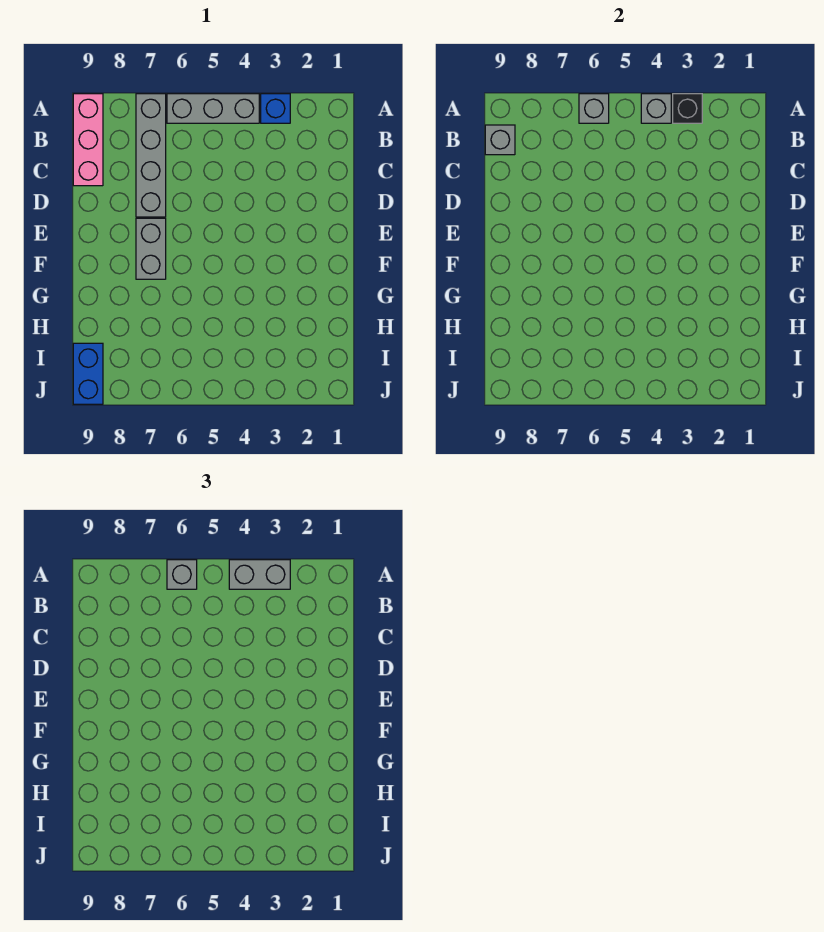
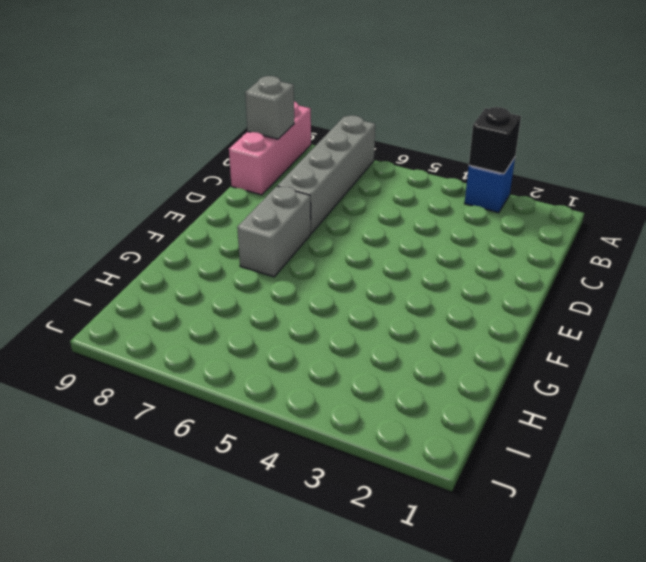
none -> grey 1x3 brick [167,94,259,123]
none -> blue 1x2 brick [73,343,103,404]
none -> grey 1x1 brick [641,94,671,123]

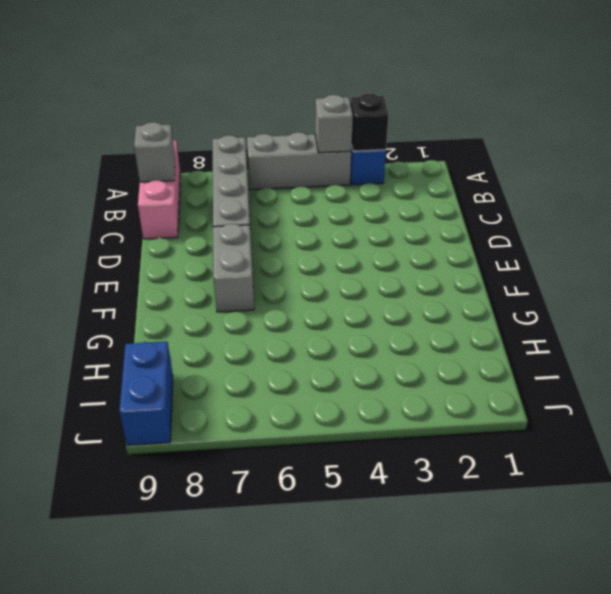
none -> grey 1x1 brick [579,94,609,123]
none -> grey 1x2 brick [229,560,290,589]
none -> grey 1x1 brick [167,560,197,589]

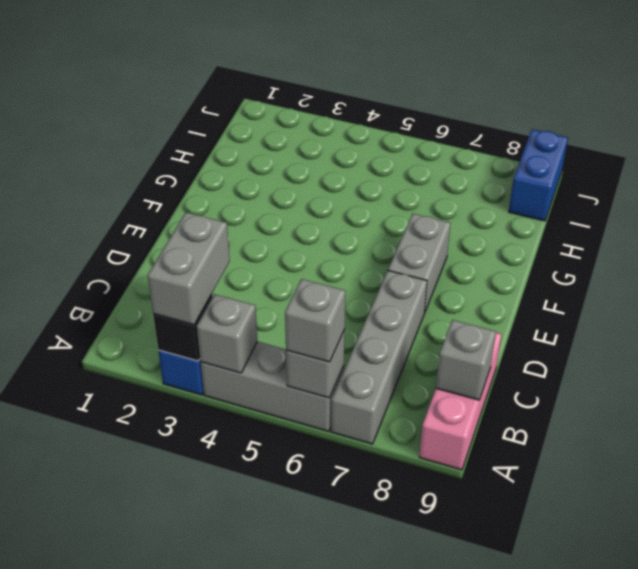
grey 1x2 brick [147,212,230,325] -> grey 1x2 brick turned to [229,560,290,589]

